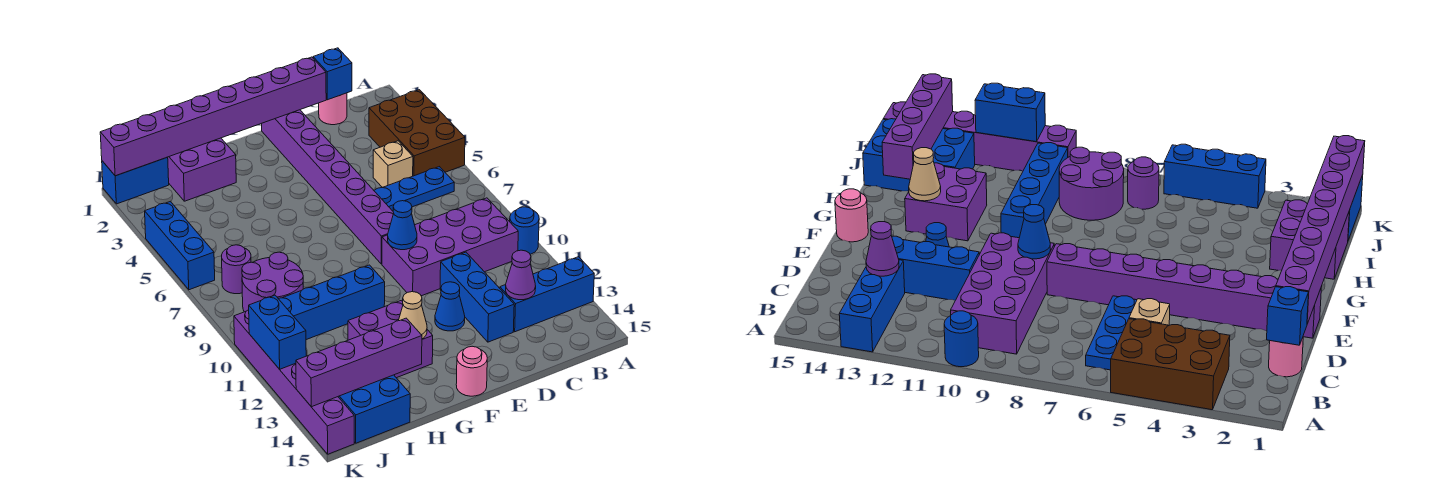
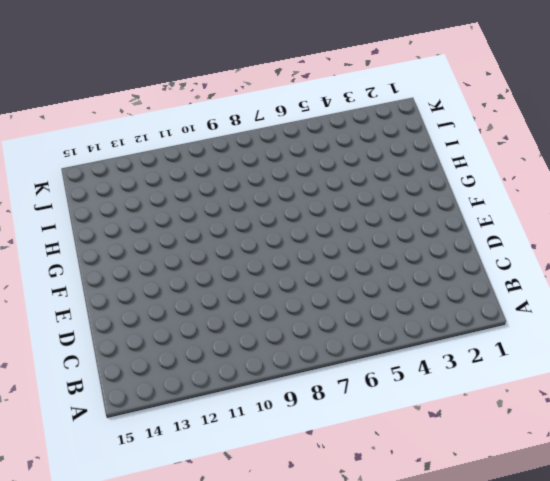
none -> brown 2x3 brick [369,90,465,176]
none -> blue 1x1 round brick [510,207,539,254]
none -> blue 1x3 brick [500,257,594,332]

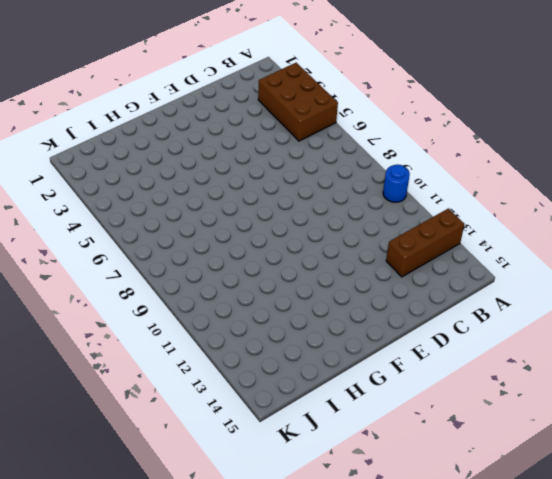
brown 1x3 brick [386,208,464,277] -> blue 1x3 brick [500,257,594,332]
none -> blue 1x3 plate [374,167,454,211]
none -> purple 2x4 brick [382,198,518,296]
none -> pink 1x1 round brick [319,93,347,125]

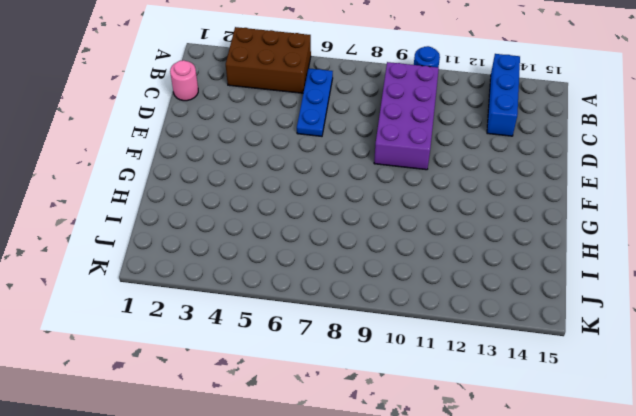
none -> tan 1x1 brick [373,141,413,187]
none -> blue 1x3 brick [440,252,514,342]
none -> purple 1x8 brick [262,110,394,264]

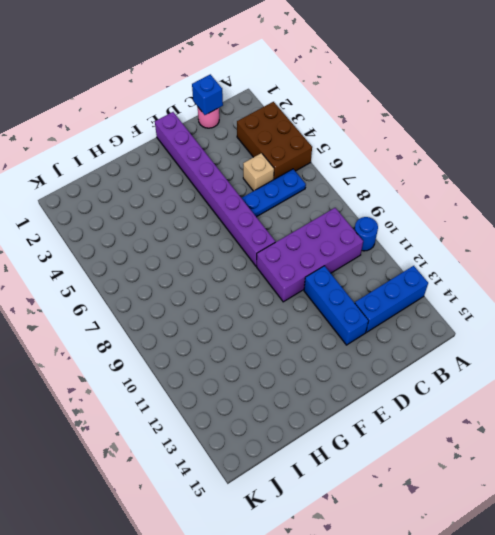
none -> blue 1x1 cone [435,282,465,331]
none -> pink 1x1 round brick [456,346,487,396]
none -> blue 1x4 brick [278,265,385,340]

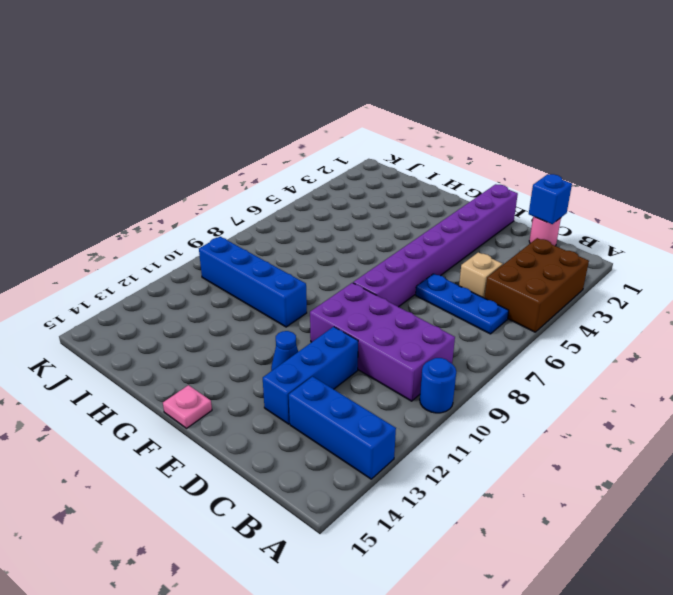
pink 1x1 plate [163,385,212,428] -> pink 1x1 round brick [456,346,487,396]
none -> purple 2x2 brick [348,301,433,378]
none -> purple 2x2 brick [168,138,236,201]
none -> purple 2x2 round brick [242,252,303,312]

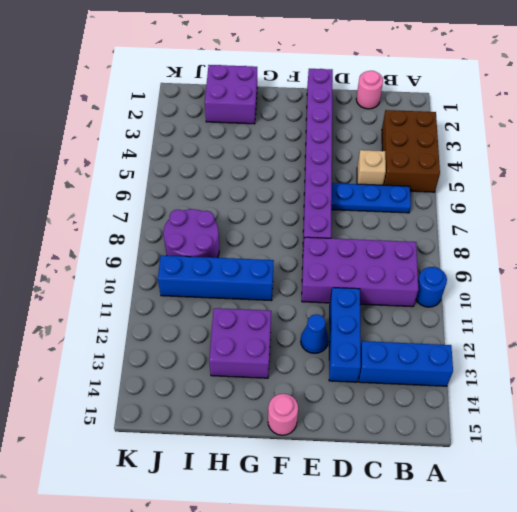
none -> blue 2x3 brick [338,375,410,443]
none -> blue 1x2 brick [102,157,169,204]
none -> purple 1x1 round brick [222,245,251,294]

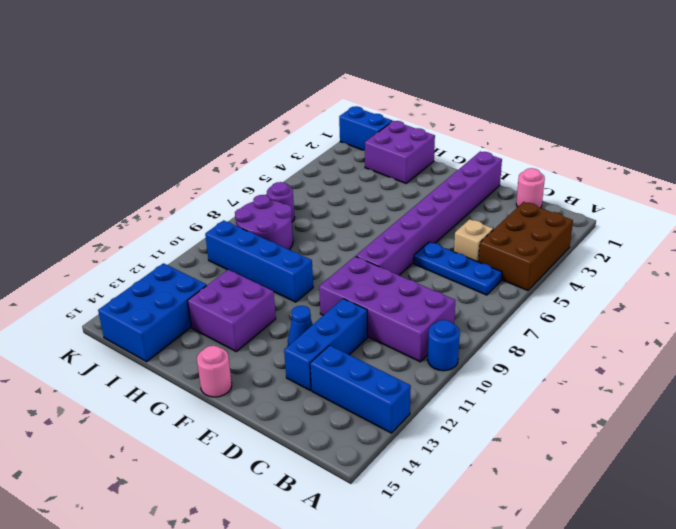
none -> blue 1x3 brick [145,201,215,290]
none -> purple 1x6 brick [234,310,354,454]
none -> blue 1x1 brick [313,48,352,100]

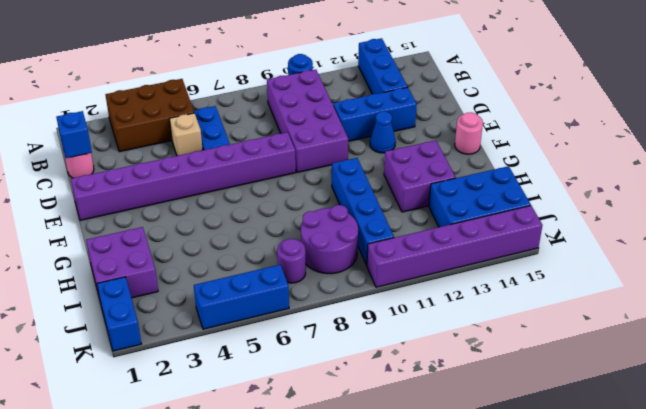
none -> purple 1x1 cone [506,250,536,300]
none -> purple 1x8 brick [100,57,326,176]
none -> blue 1x1 cone [388,201,417,250]

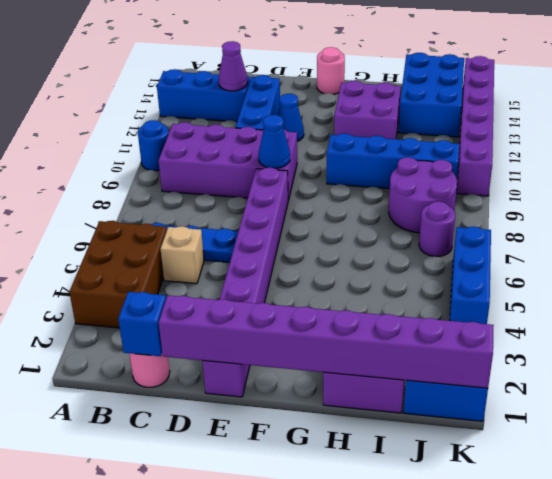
none -> tan 1x1 cone [399,292,427,339]
none -> purple 1x4 brick [296,318,422,407]
none -> blue 1x2 brick [249,295,306,369]

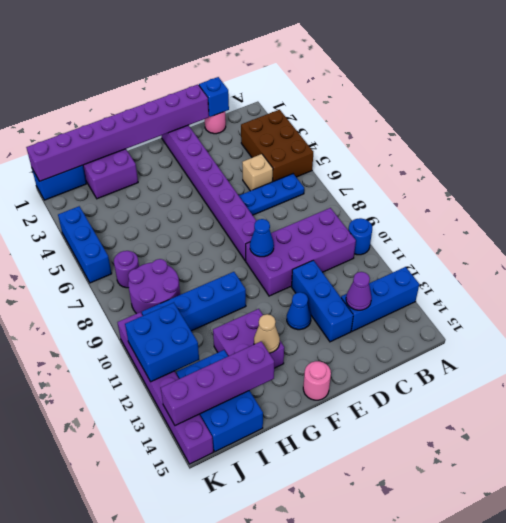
blue 2x2 brick [125,303,199,382] -> blue 1x2 brick [249,295,306,369]

